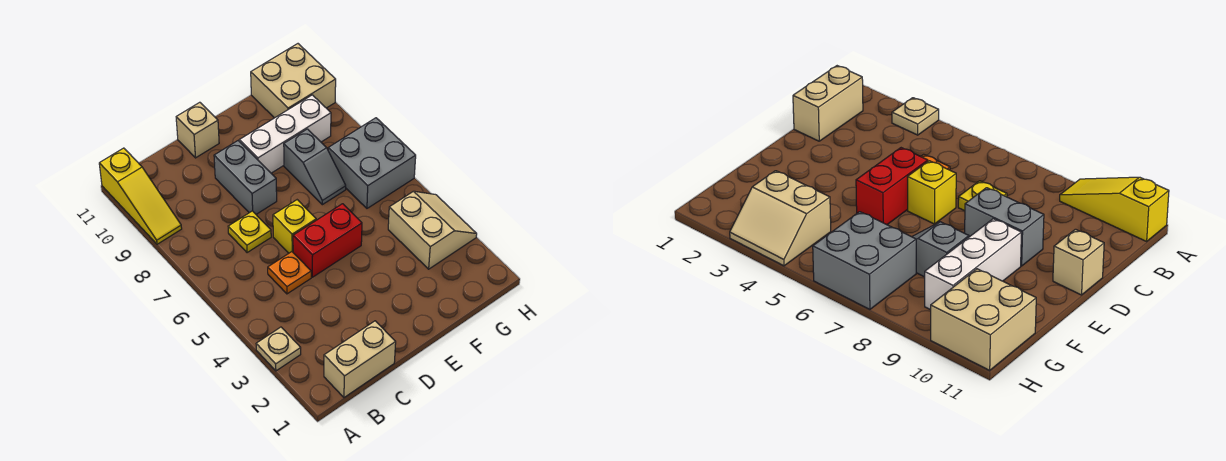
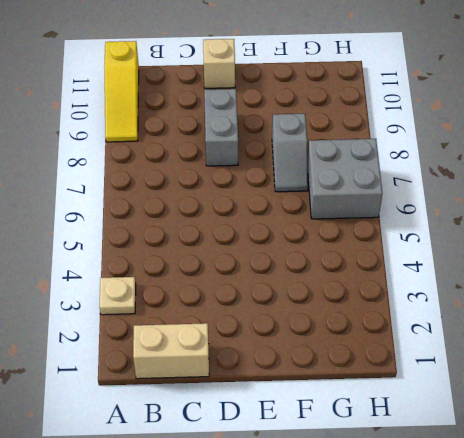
none -> orange 1x1 plate [268,252,311,294]
none -> yellow 1x1 plate [228,211,271,253]
none -> red 1x2 brick [293,204,362,277]

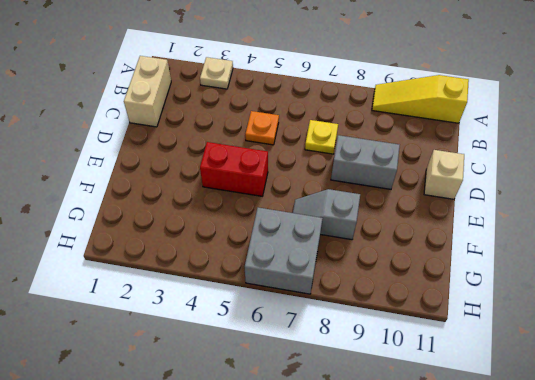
red 1x2 brick [200,142,268,196] -> red 1x2 brick turned to [293,204,362,277]
none -> yellow 1x1 brick [273,200,316,253]
none -> white 1x3 brick [239,95,331,173]
none -> tan 2x2 slope [388,191,477,269]

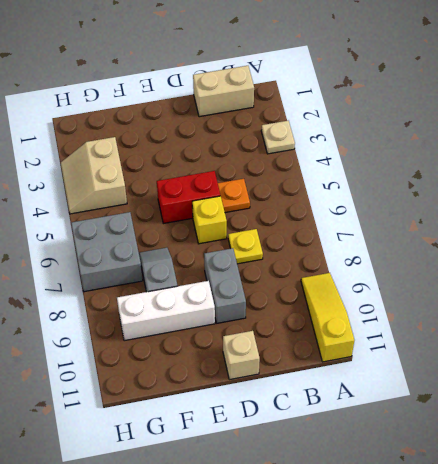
none -> tan 2x2 brick [251,44,336,118]

